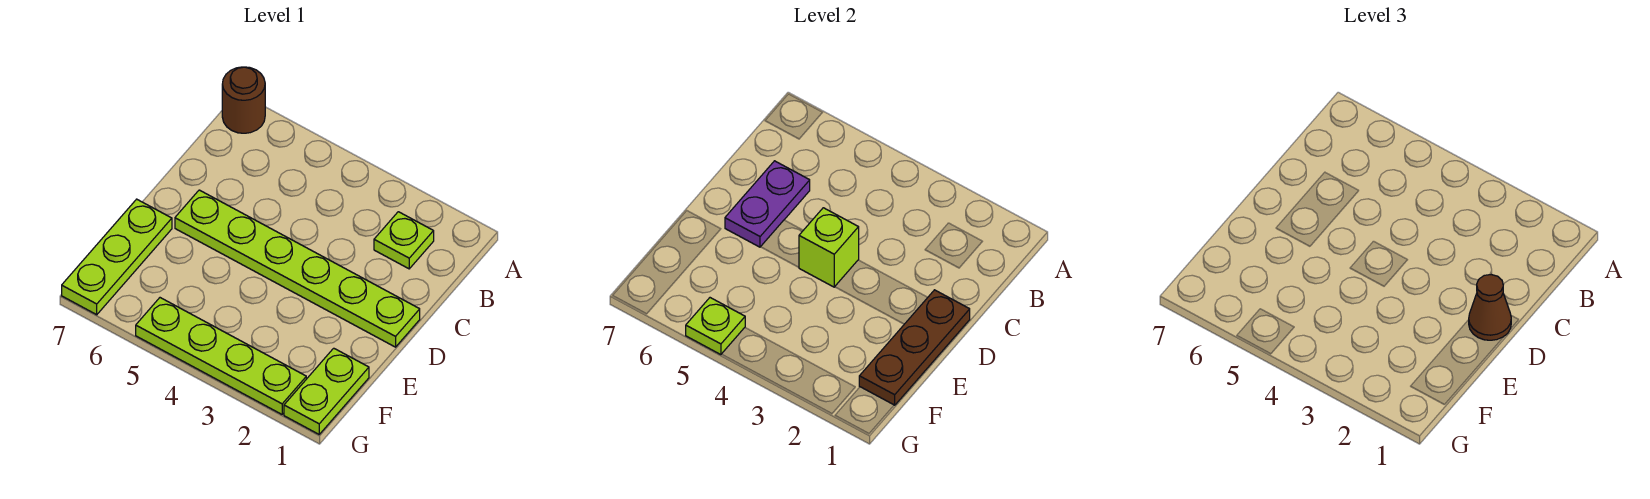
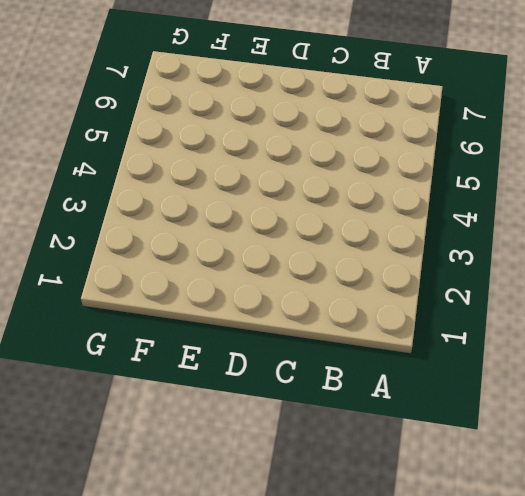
none -> brown 1x1 round brick [222,67,265,133]
none -> lime 1x1 plate [374,212,434,269]

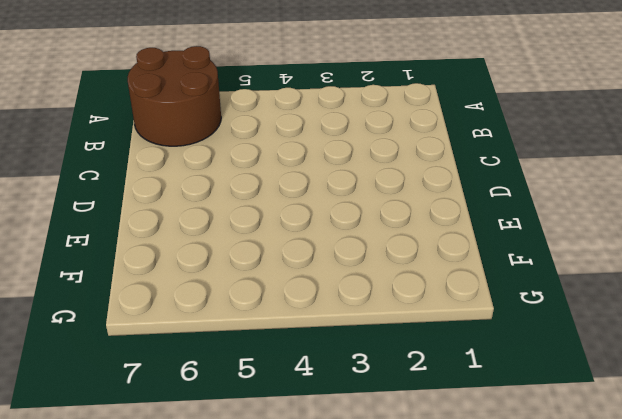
brown 2x2 round brick [128,46,221,146] -> brown 1x1 round brick [222,67,265,133]
none -> lime 1x1 plate [374,212,434,269]
none -> lime 1x6 plate [175,190,420,347]

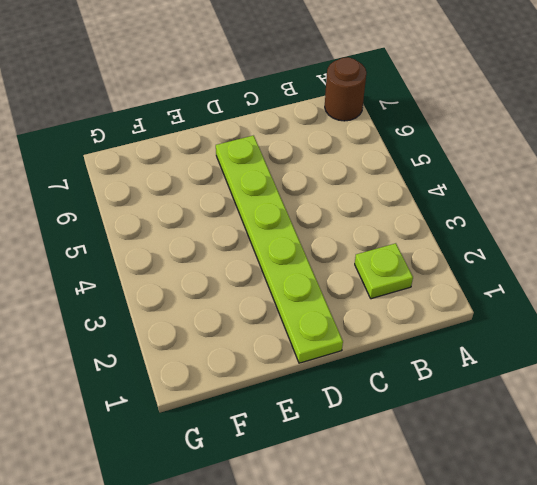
none -> lime 1x3 plate [62,199,172,315]
none -> lime 1x2 plate [284,348,369,434]

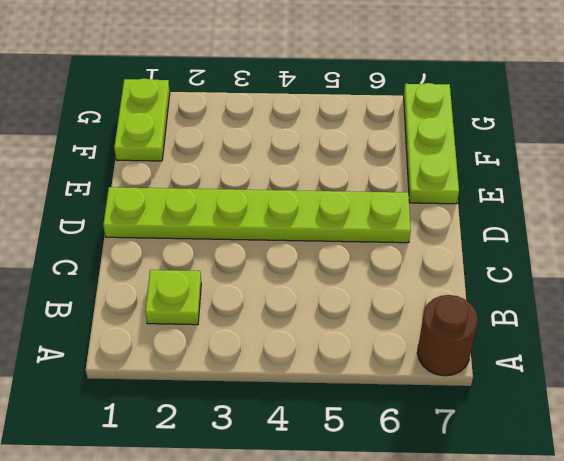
none -> lime 1x4 plate [136,298,306,414]
none -> purple 1x2 plate [725,161,810,247]

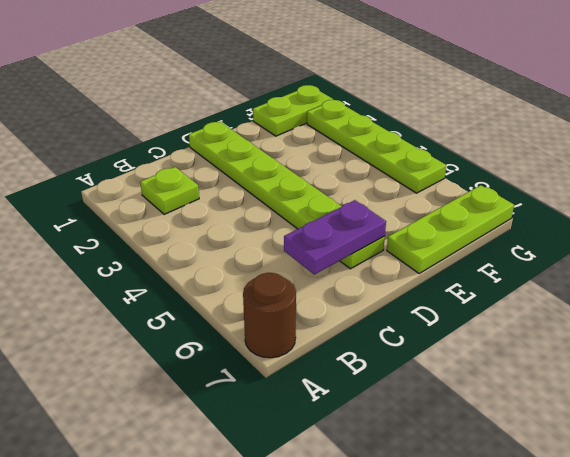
none -> brown 1x3 plate [859,290,970,405]
none -> lime 1x1 brick [799,208,859,287]

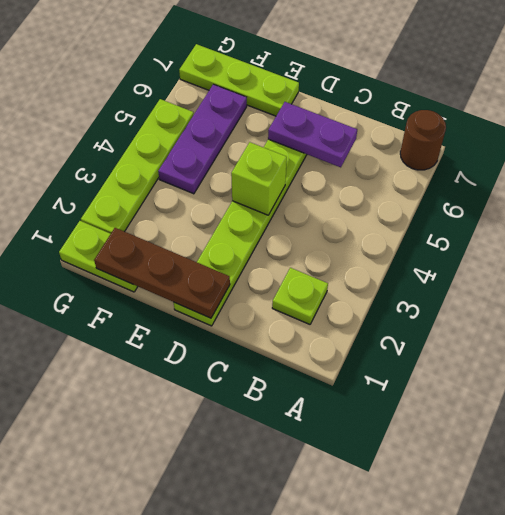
purple 1x3 plate [158,84,247,194] -> none
none -> lime 1x1 plate [686,298,745,355]
none -> brown 1x1 cone [1469,274,1511,340]

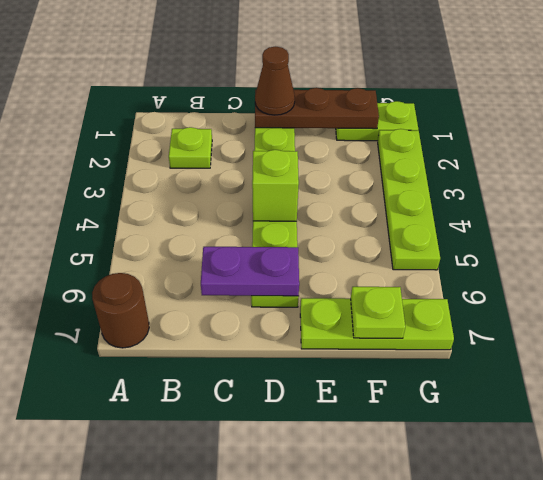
lime 1x1 plate [351,287,405,338] -> lime 1x1 plate moved to [686,298,745,355]

